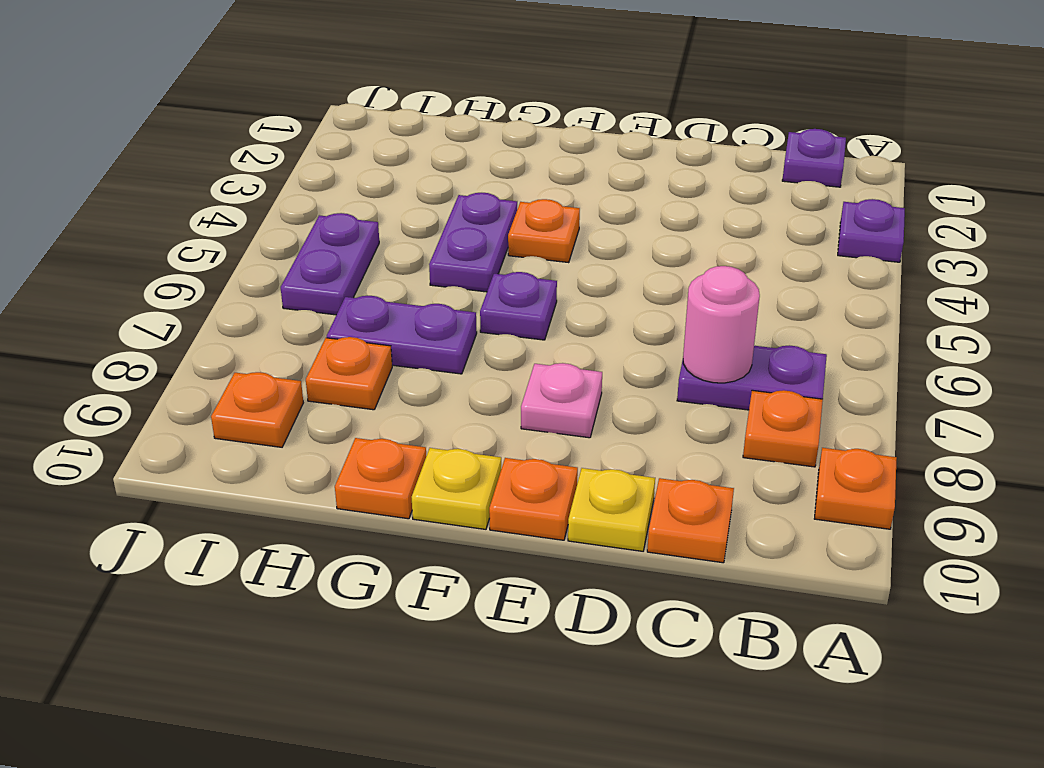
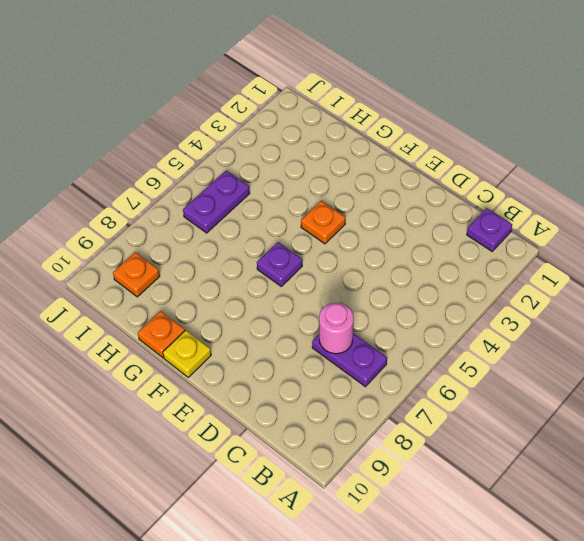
none -> purple 1x1 plate [838,199,905,262]
none -> orange 1x1 plate [814,448,897,529]
none -> orange 1x1 plate [743,390,823,467]

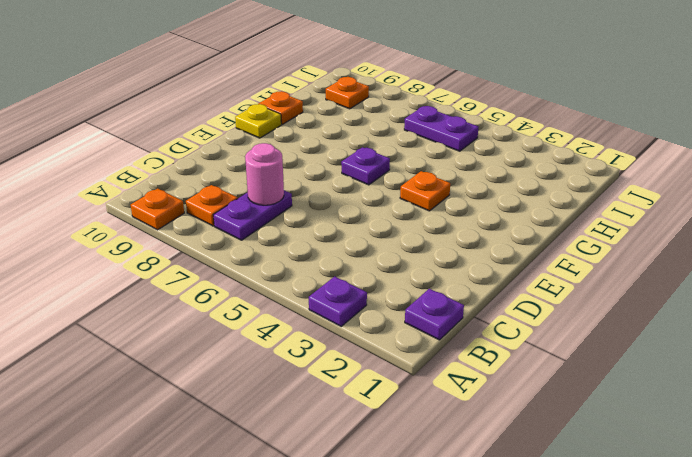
none -> orange 1x1 plate [647,478,734,563]
none -> yellow 1x1 plate [568,468,655,551]
none -> pink 1x1 plate [521,363,602,438]

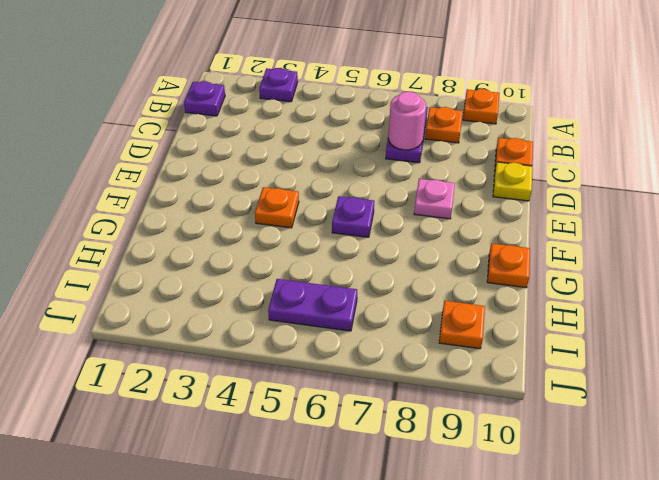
none -> orange 1x1 plate [489,458,578,540]
none -> yellow 1x1 plate [412,448,501,529]
none -> purple 1x2 plate [429,193,517,292]

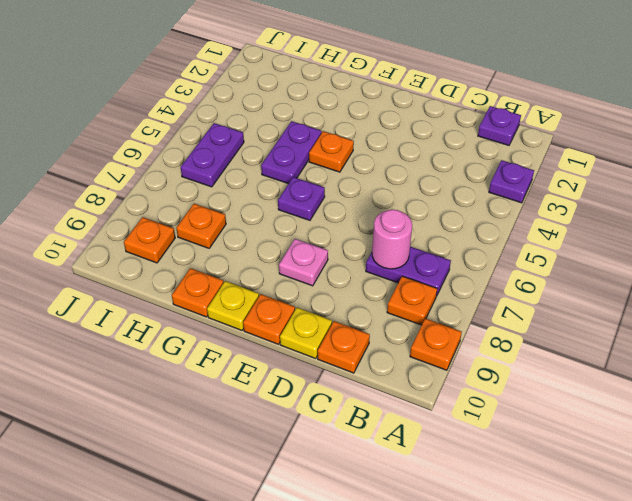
none -> purple 1x2 plate [327,296,477,374]

